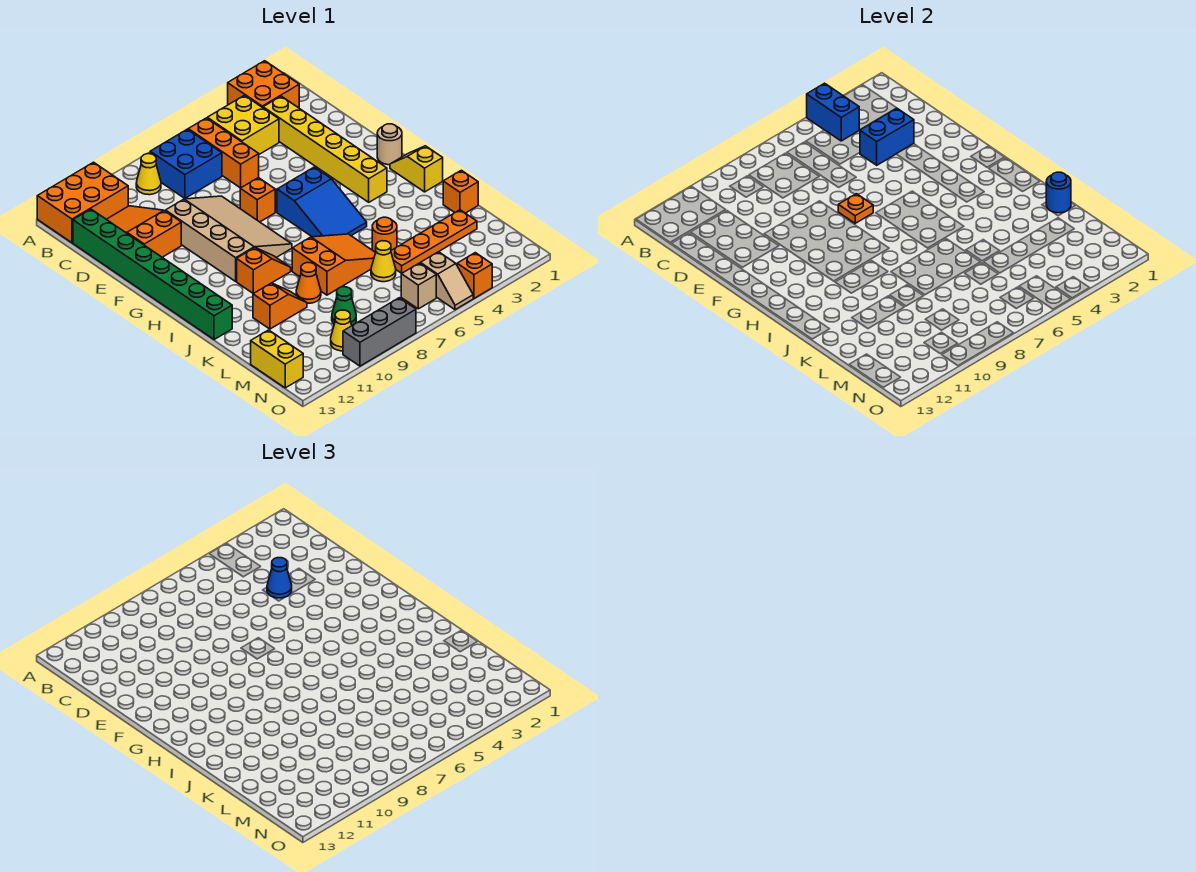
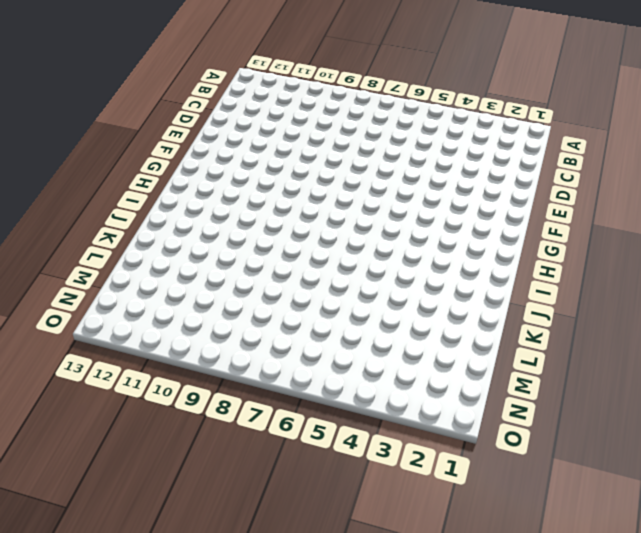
none -> orange 2x2 brick [228,61,299,108]
none -> orange 2x3 brick [37,162,128,243]
none -> yellow 2x2 brick [207,95,279,154]
none -> orange 1x3 brick [188,118,259,188]

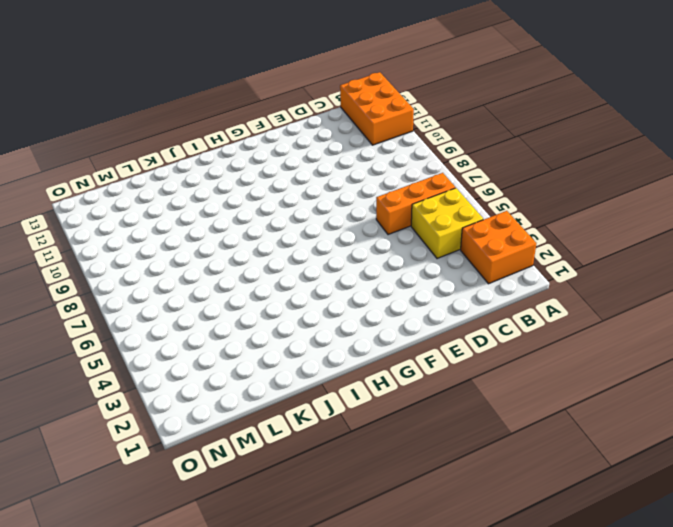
none -> blue 2x2 brick [150,129,222,198]
none -> yellow 1x1 cone [136,154,161,195]
none -> yellow 1x6 brick [263,96,387,202]
none -> orange 2x3 slope [107,206,181,257]

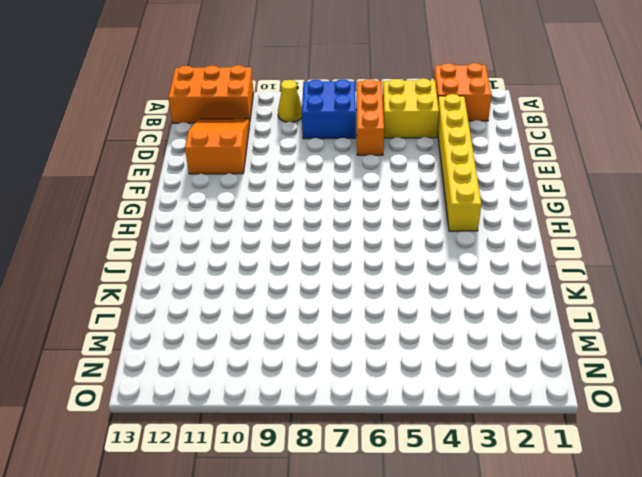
none -> green 1x8 brick [73,209,232,340]
none -> tan 3x4 slope [166,196,292,281]
none -> orange 1x1 brick [240,178,275,222]
none -> tan 1x1 round brick [377,124,402,165]

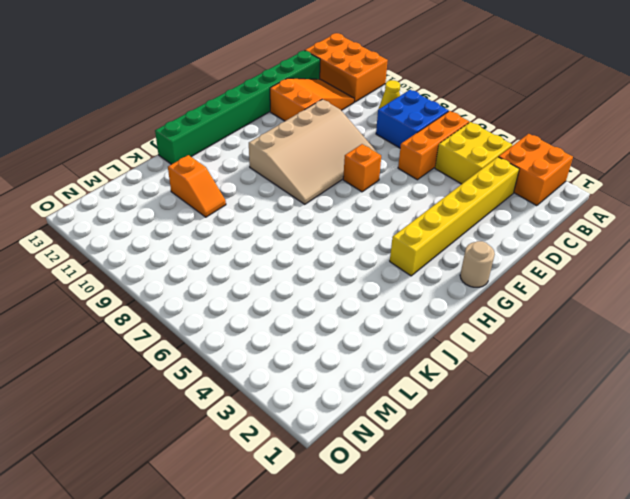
none -> blue 2x3 slope [277,167,367,237]
none -> yellow 1x2 slope [390,146,443,192]
none -> orange 1x2 slope [237,248,291,293]
none -> orange 2x3 slope [292,234,375,295]

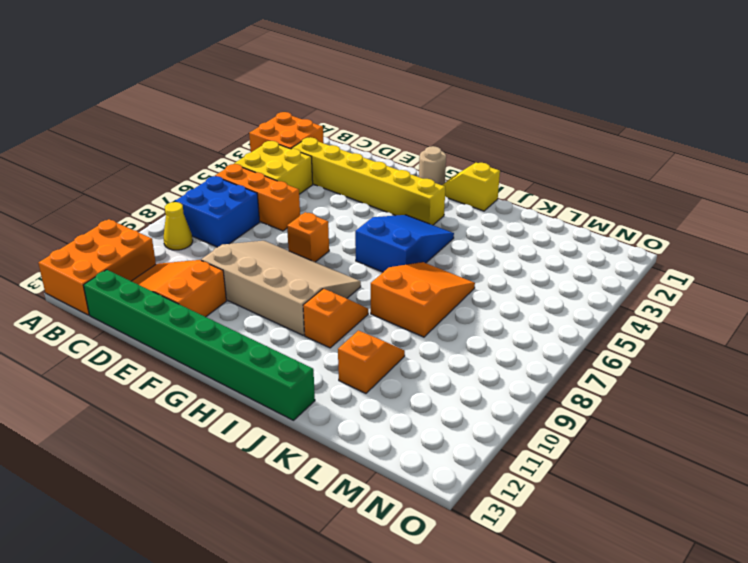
blue 2x3 slope [355,215,454,272] -> blue 2x3 slope turned to [277,167,367,237]
none -> orange 1x1 brick [443,170,478,213]
none -> orange 1x1 round brick [372,217,397,252]
none -> orange 1x1 cone [296,263,321,303]
none -> orange 1x4 plate [391,210,477,273]

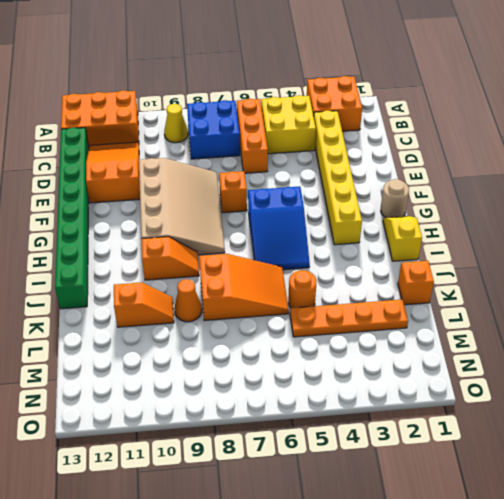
none -> yellow 1x1 cone [371,241,396,282]
none -> green 1x1 cone [332,287,356,325]
none -> yellow 1x2 brick [251,330,303,388]
none -> tan 1x2 slope [420,252,473,310]

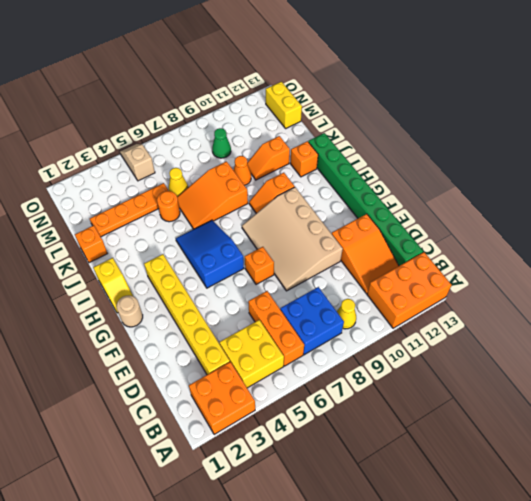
orange 1x1 brick [290,141,318,177] -> orange 1x1 brick moved to [457,253,492,298]
none -> tan 1x1 brick [401,263,436,309]
none -> yellow 1x1 cone [331,310,352,351]
none -> grey 1x3 brick [343,298,416,366]
none -> blue 1x2 brick [807,83,859,141]

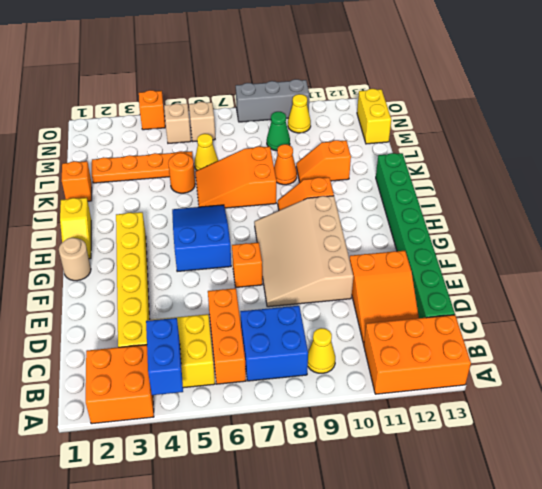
none -> blue 1x2 brick [860,108,914,165]
none -> orange 1x1 plate [838,194,873,223]
none -> blue 1x1 round brick [1046,172,1071,213]
none -> blue 1x1 cone [267,558,292,598]

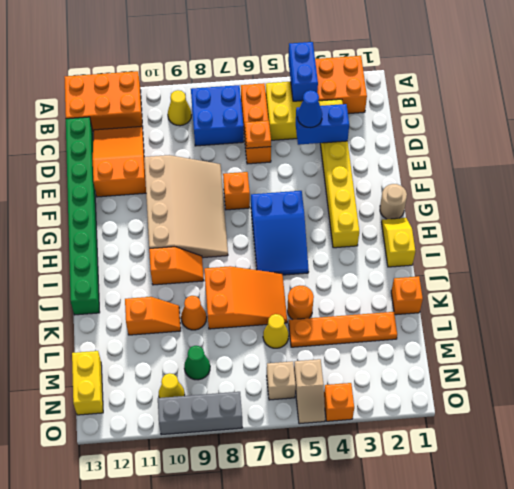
orange 1x1 plate [245,121,271,148] -> orange 1x1 plate moved to [838,194,873,223]
none -> blue 1x1 round brick [1046,172,1071,213]

